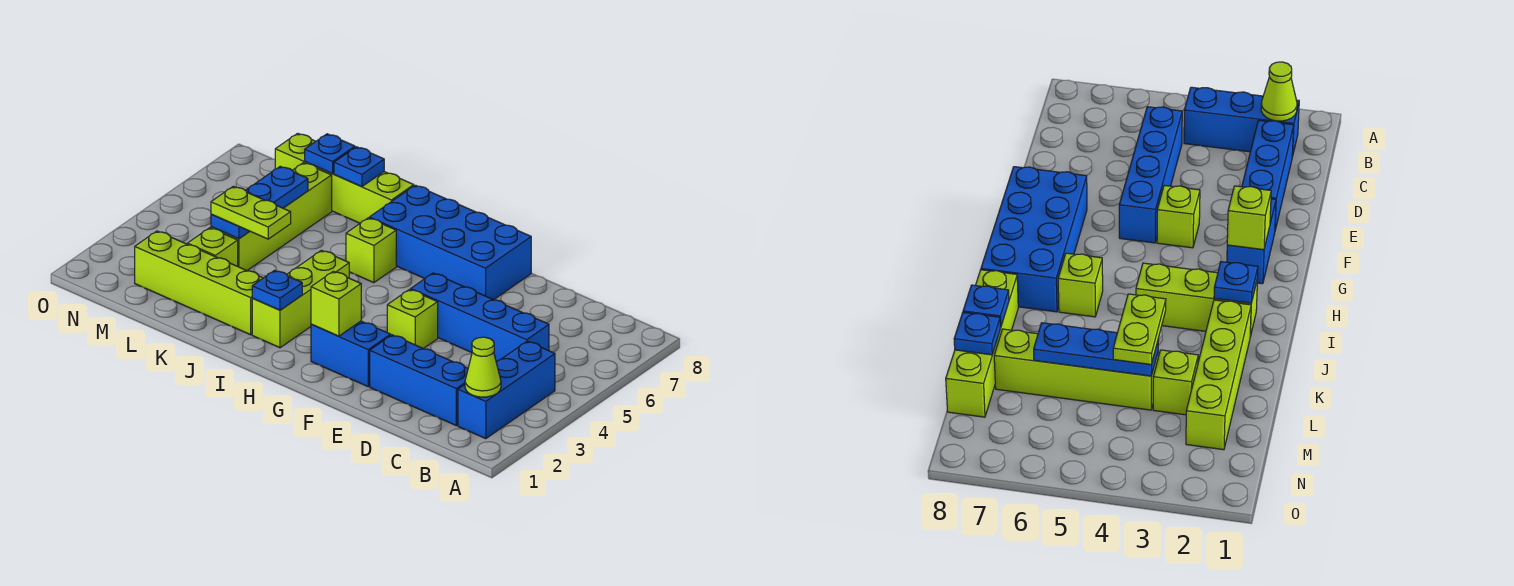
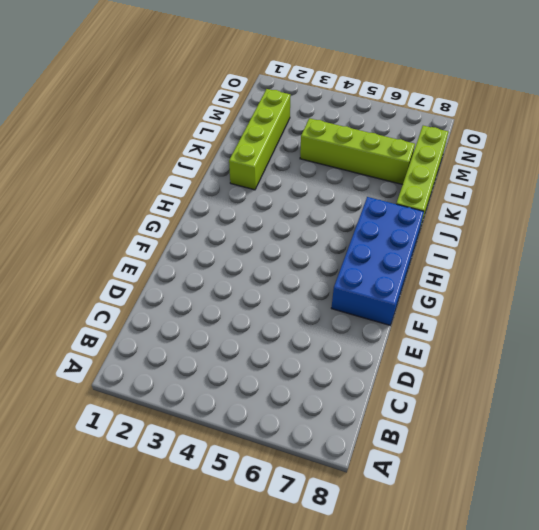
none -> blue 1x3 brick [458,341,555,439]
none -> blue 1x3 brick [370,335,468,426]
none -> blue 1x4 brick [411,273,549,362]

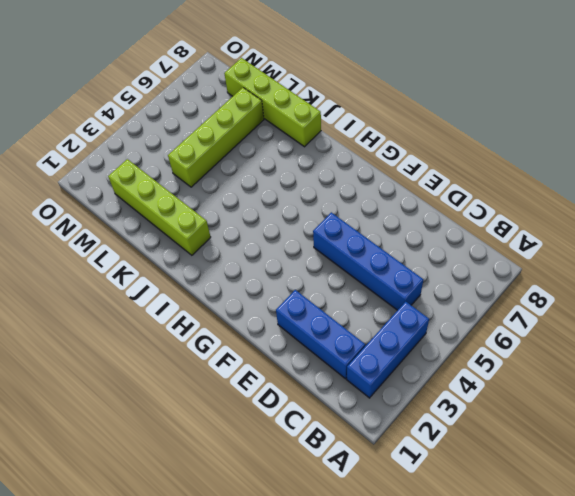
none -> blue 1x2 brick [311,321,391,386]
none -> lime 1x1 brick [387,289,438,349]
none -> blue 2x4 brick [369,185,531,300]

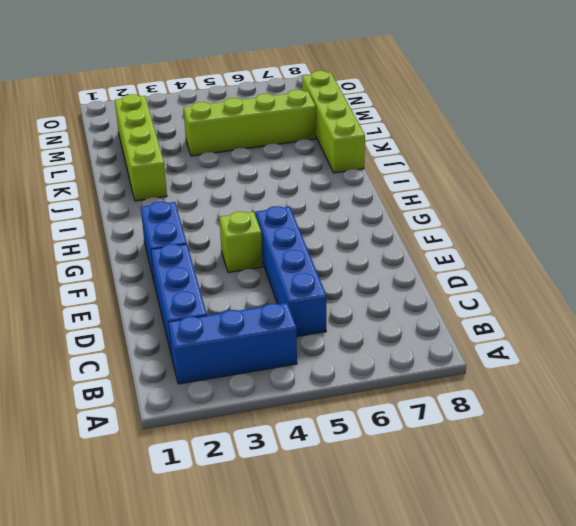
none -> blue 2x4 brick [369,185,531,300]
none -> lime 1x3 brick [252,250,349,348]
none -> lime 1x1 brick [346,218,396,283]

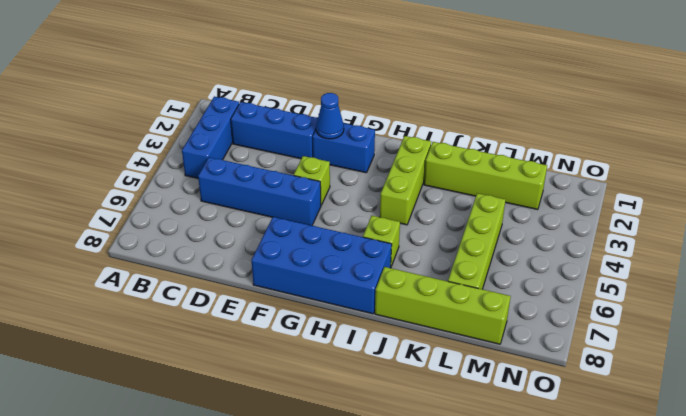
blue 1x1 cone [316,93,344,139] -> none
none -> lime 1x1 brick [187,228,238,266]
none -> lime 1x1 cone [465,337,501,397]
none -> lime 1x1 brick [311,271,361,336]

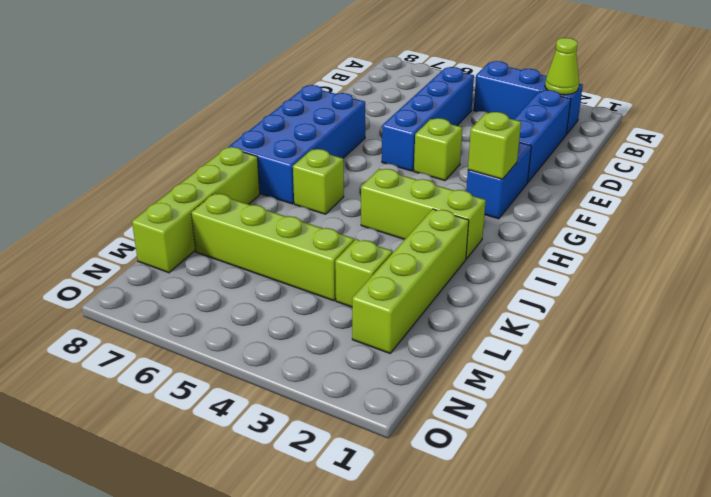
none -> blue 1x1 plate [252,270,302,310]
none -> blue 1x1 plate [334,147,384,186]
none -> blue 1x3 plate [211,166,308,239]

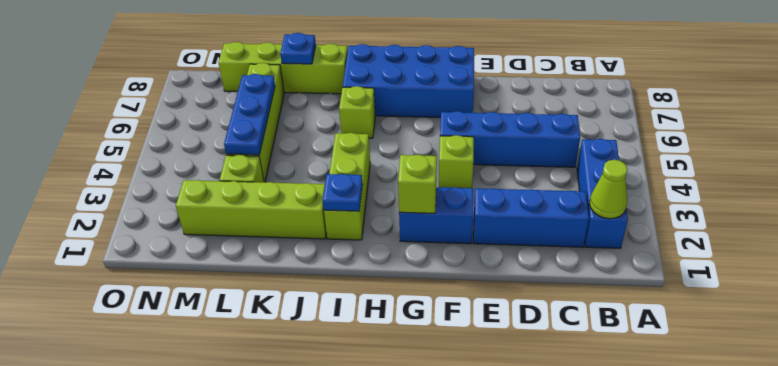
none -> blue 1x1 plate [305,134,355,174]
none -> lime 1x2 plate [211,186,291,239]

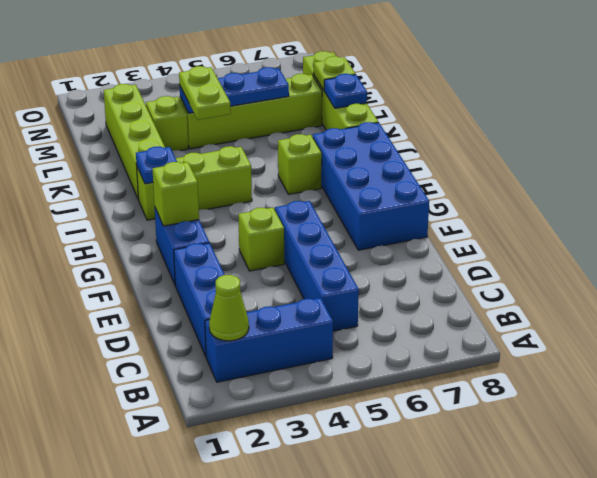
lime 1x1 plate [314,56,356,90] -> blue 1x1 plate [305,134,355,174]

